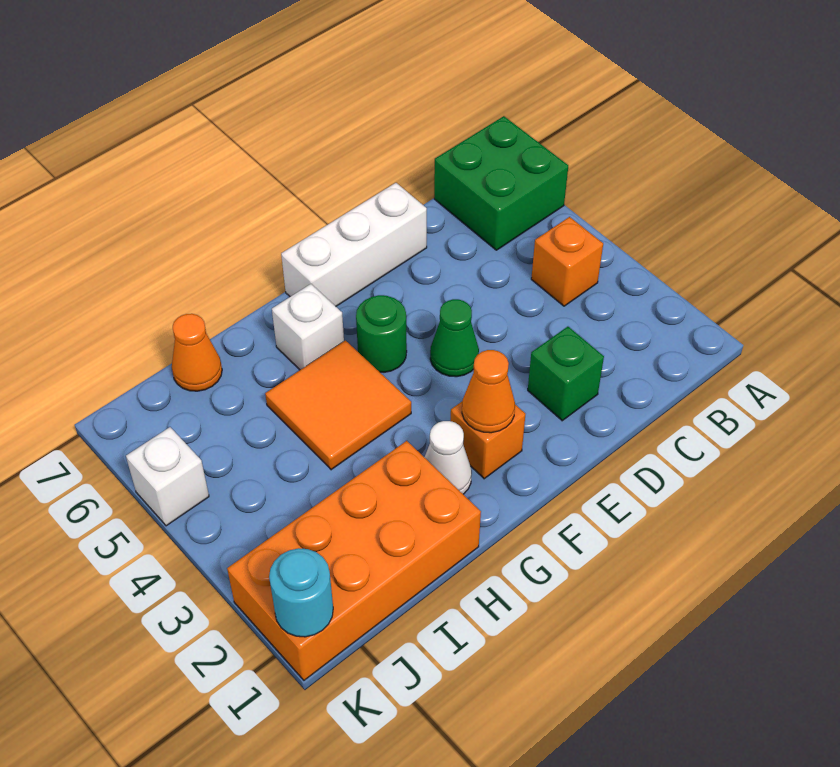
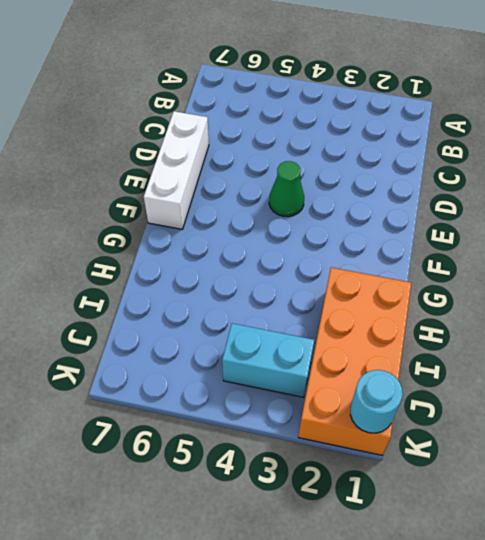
cyan 1x2 brick [222,323,314,397] -> none
none -> green 2x2 brick [434,116,568,250]
none -> orange 1x1 brick [531,217,603,306]
none -> green 1x1 brick [528,327,604,421]

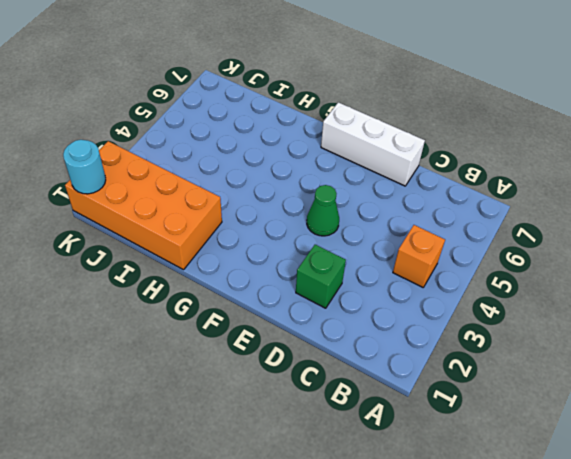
none -> green 2x2 brick [434,116,568,250]
none -> orange 1x1 brick [451,401,525,479]
none -> green 1x1 round brick [356,295,407,372]

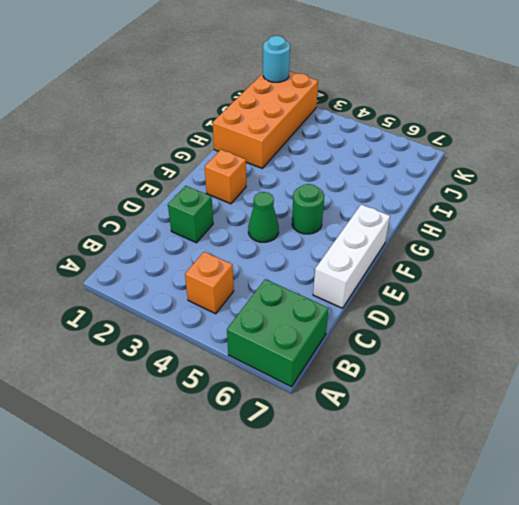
none -> white 1x1 cone [424,421,472,494]
none -> orange 2x2 tile [265,340,411,470]
none -> white 1x1 brick [272,284,344,370]

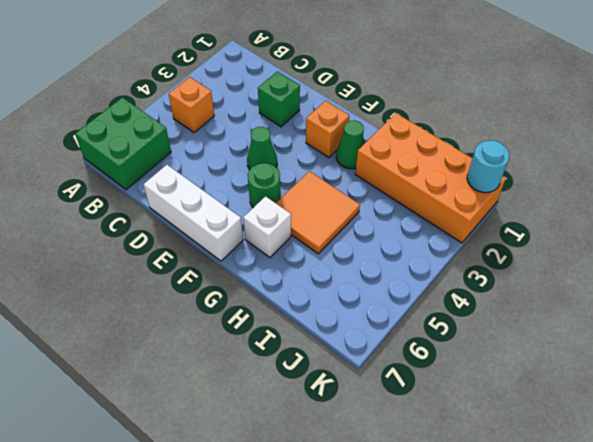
green 1x1 cone [336,121,365,169] -> white 1x1 cone [424,421,472,494]
none -> orange 1x1 cone [172,314,222,391]
none -> white 1x1 brick [126,427,209,526]
none -> orange 1x1 cone [462,350,515,433]

